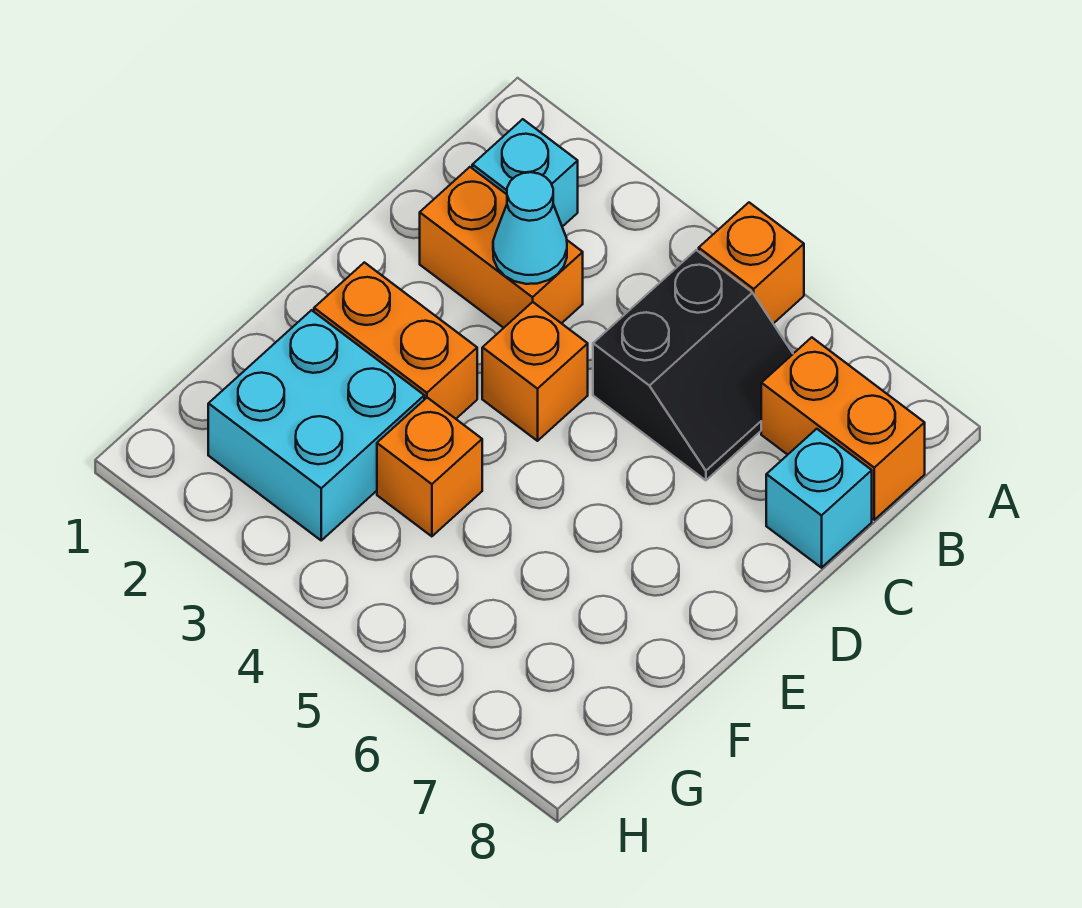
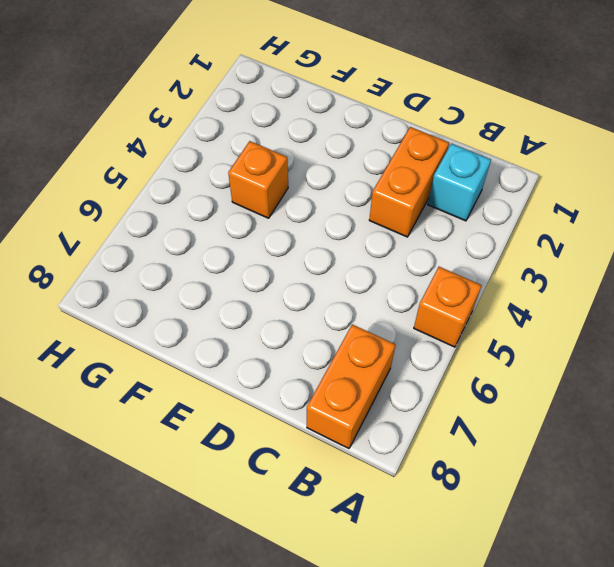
none -> black 2x2 slope [593,250,793,480]
none -> cyan 1x1 brick [766,429,872,568]

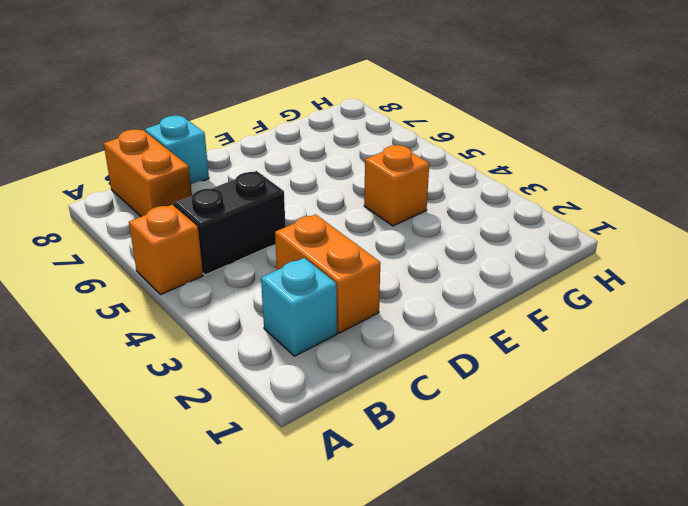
none -> orange 1x1 brick [482,302,588,441]
none -> orange 1x2 brick [314,262,477,419]

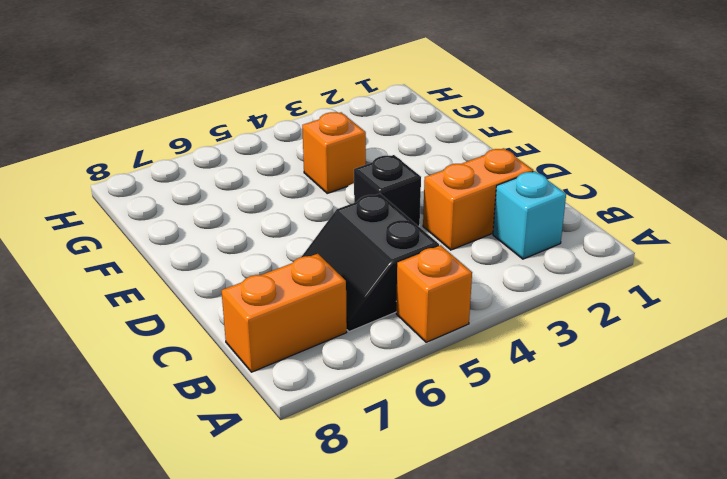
black 1x1 brick [354,155,421,226] -> orange 1x1 brick [482,302,588,441]
none -> cyan 1x1 brick [766,429,872,568]
none -> orange 1x2 brick [314,262,477,419]

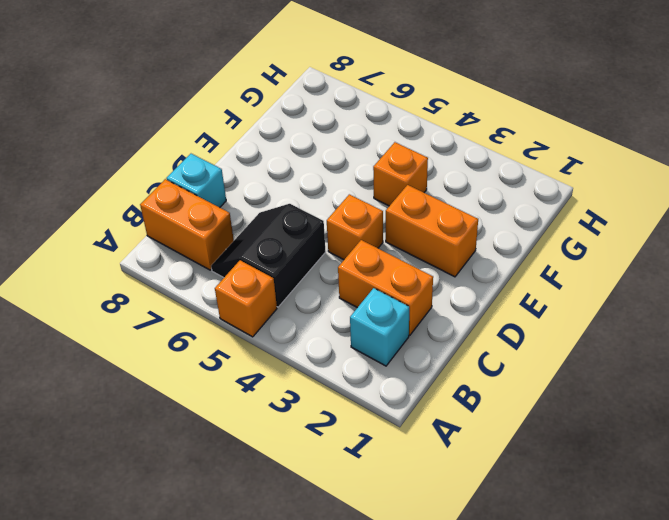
none -> cyan 2x2 brick [208,310,424,540]
none -> cyan 1x1 cone [493,172,567,284]

